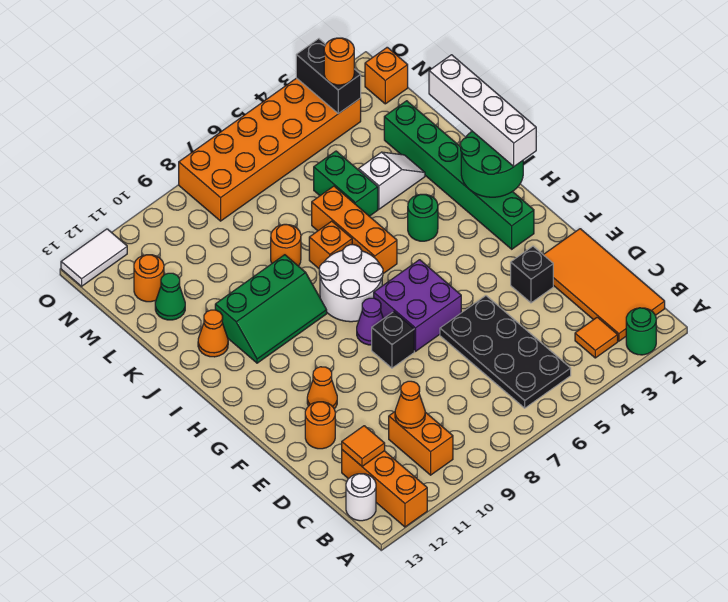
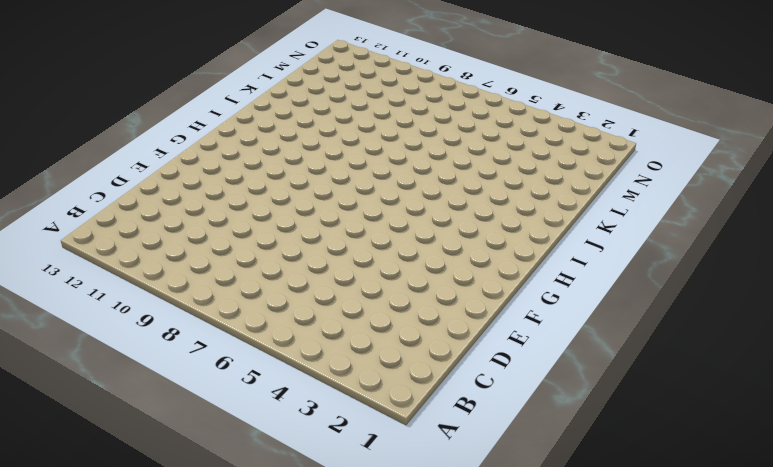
none -> green 1x1 round brick [626,308,656,355]
none -> orange 1x3 brick [342,450,427,527]
none -> orange 2x4 tile [544,229,665,341]
none -> orange 1x1 tile [575,317,618,358]

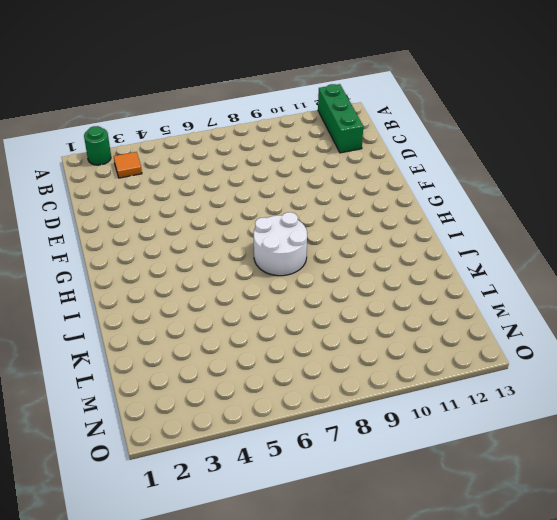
green 1x3 brick [318,84,363,153] -> orange 1x3 brick [342,450,427,527]
none -> orange 2x4 tile [544,229,665,341]
none -> black 2x4 plate [440,296,571,408]
none -> orange 1x2 brick [389,412,453,475]
none -> white 1x1 round brick [346,474,376,521]

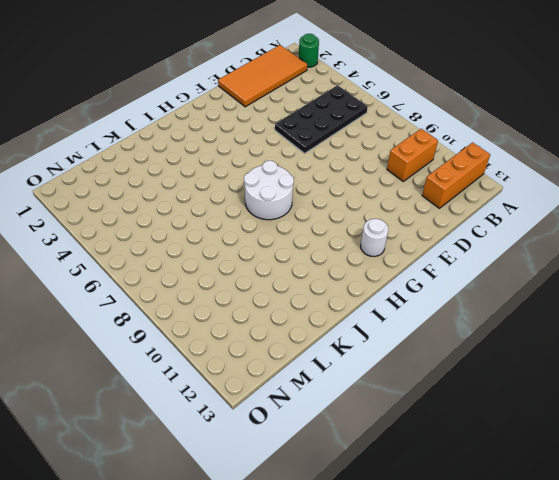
white 1x1 round brick [361,219,388,257] -> white 1x1 round brick moved to [346,474,376,521]
none -> orange 1x1 tile [575,317,618,358]
none -> black 1x1 brick [511,246,553,303]
none -> orange 1x1 round brick [305,402,335,449]
none -> purple 2x2 brick [374,260,461,351]

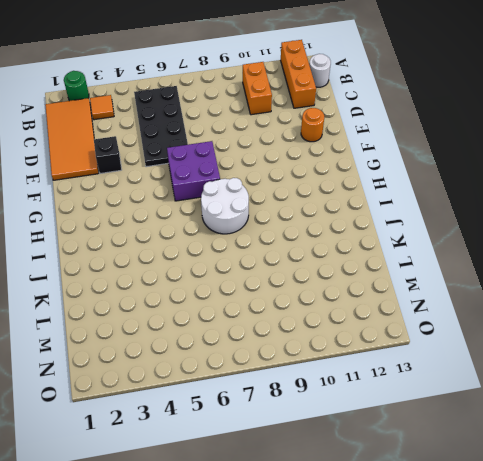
none -> black 1x1 brick [372,312,414,368]
none -> orange 1x1 cone [307,367,337,409]
none -> green 1x6 brick [384,101,534,249]
none -> purple 1x1 cone [357,298,383,345]

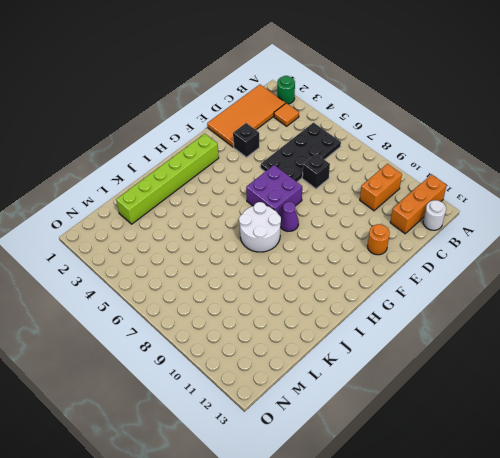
black 1x1 brick [302,154,330,189] -> black 1x1 brick moved to [372,312,414,368]
lime 1x6 brick [116,134,219,224] -> green 1x6 brick [384,101,534,249]
none -> orange 1x1 cone [307,367,337,409]
none -> green 1x1 round brick [408,194,438,241]
none -> orange 1x3 brick [312,186,397,274]
none -> green 2x3 slope [215,255,327,363]

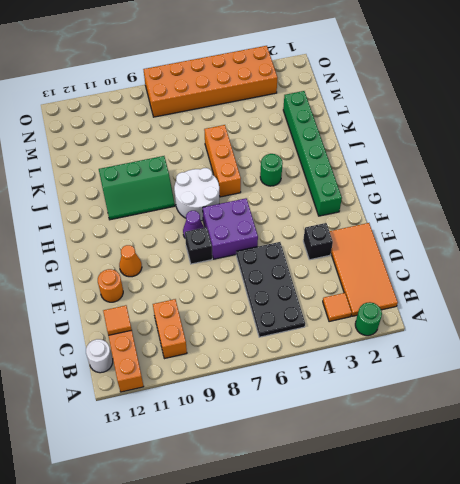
none -> orange 1x1 brick [309,221,352,268]
none -> orange 1x1 cone [198,310,228,357]
none -> white 1x2 slope [359,152,425,209]
none -> green 1x2 brick [314,151,378,216]

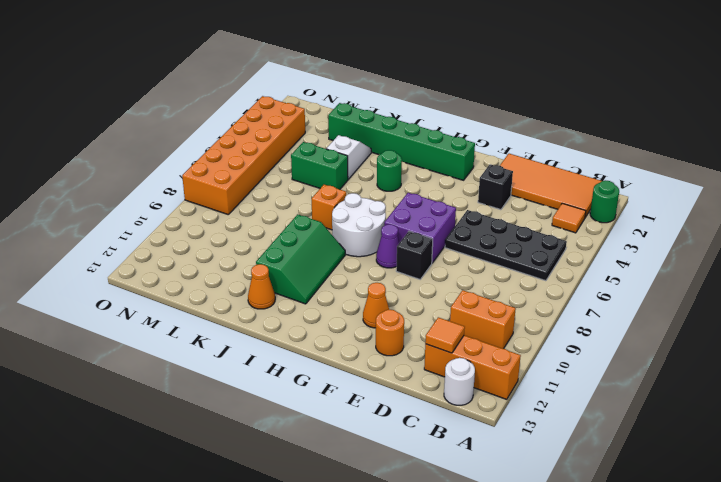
none -> orange 1x3 brick [312,186,397,274]
none -> orange 1x1 round brick [271,224,301,266]
none -> green 1x1 cone [155,273,185,320]
none -> orange 1x1 round brick [134,255,164,302]

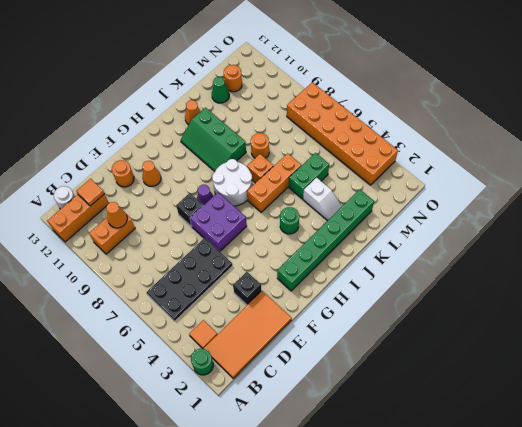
none -> orange 1x1 brick [365,47,408,104]
none -> white 1x2 tile [61,229,127,286]
none -> green 2x2 round brick [461,131,523,197]
none -> black 1x2 brick [296,39,361,114]

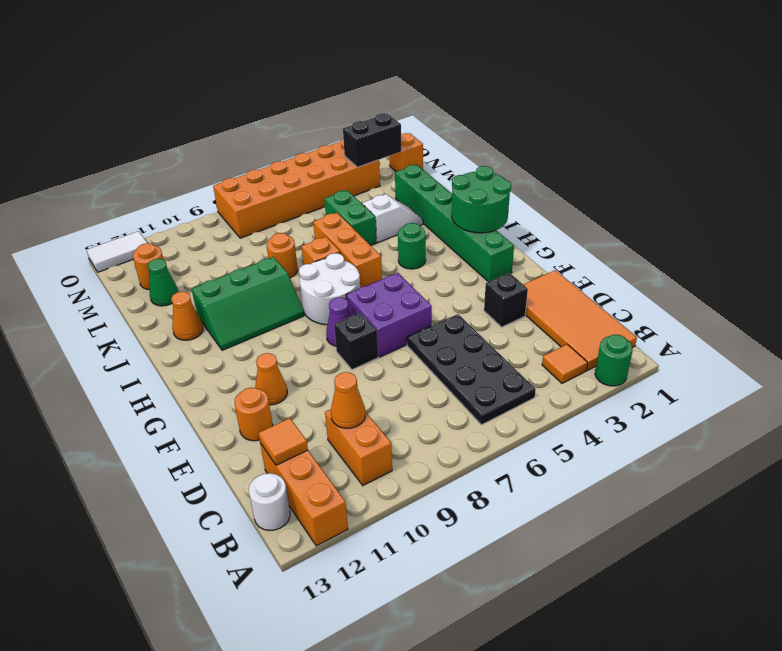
black 1x2 brick [343,113,401,167] -> black 1x2 brick turned to [296,39,361,114]
none -> white 1x4 brick [429,55,536,166]
none -> orange 1x1 round brick [324,38,354,85]

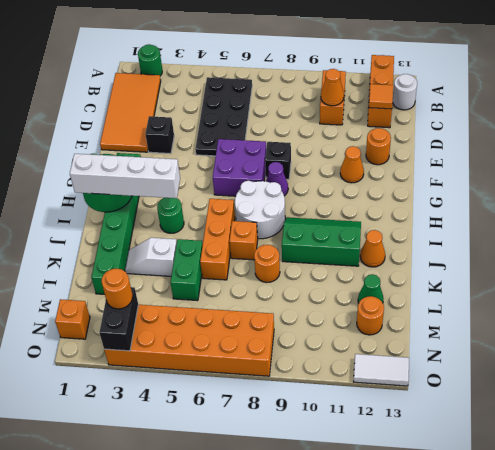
white 1x4 brick [70,154,180,198] -> white 1x4 brick turned to [429,55,536,166]
none -> orange 1x1 tile [575,317,618,358]

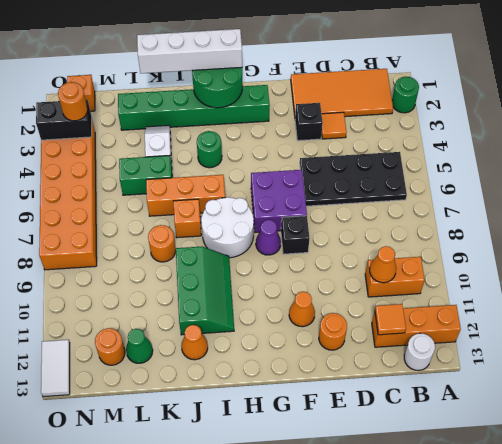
orange 1x1 tile [322,112,347,139] -> orange 1x1 tile moved to [575,317,618,358]

